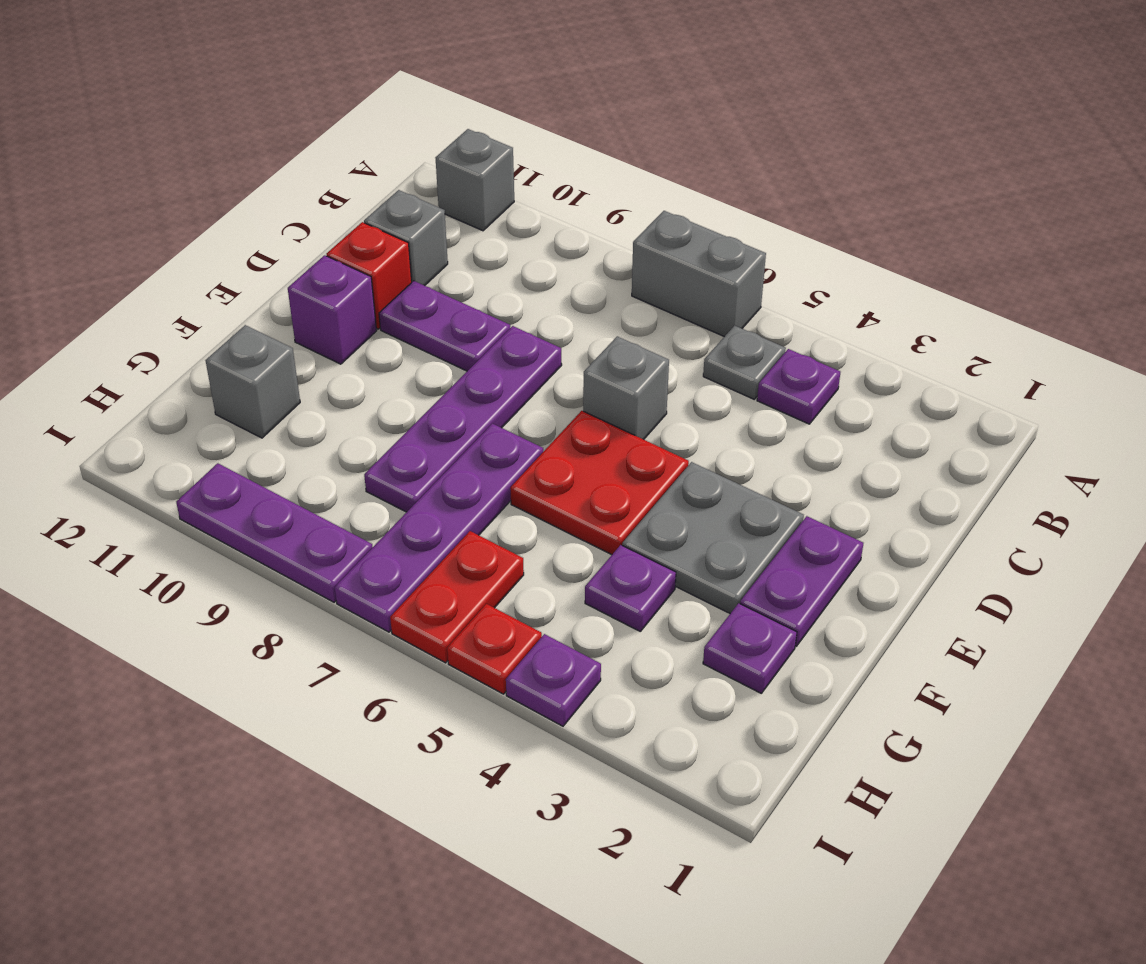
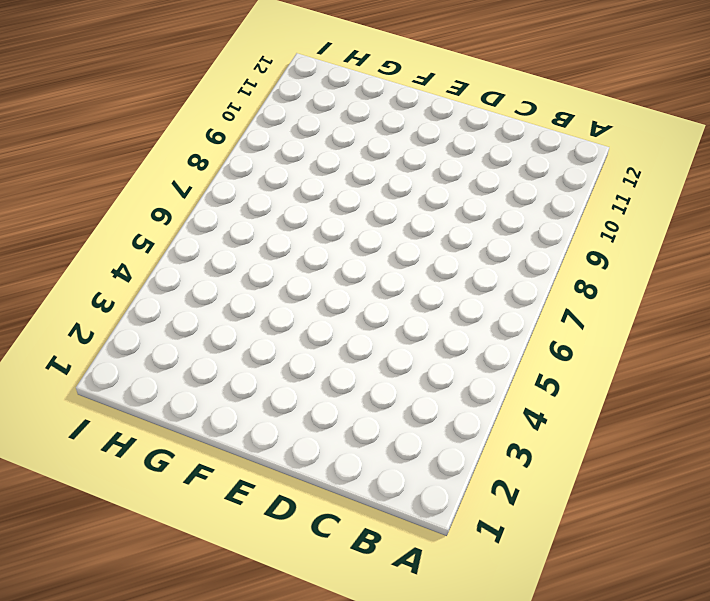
none -> grey 1x2 brick [632,211,766,337]
none -> grey 1x1 brick [436,129,514,231]
none -> purple 1x1 plate [757,349,840,424]

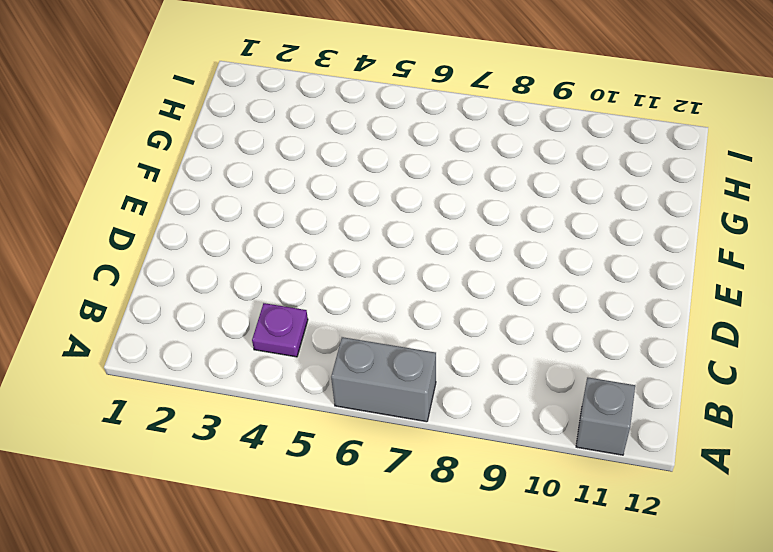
none -> grey 1x1 plate [703,326,786,399]
none -> grey 1x1 brick [364,190,448,286]
none -> grey 1x1 brick [583,337,669,439]

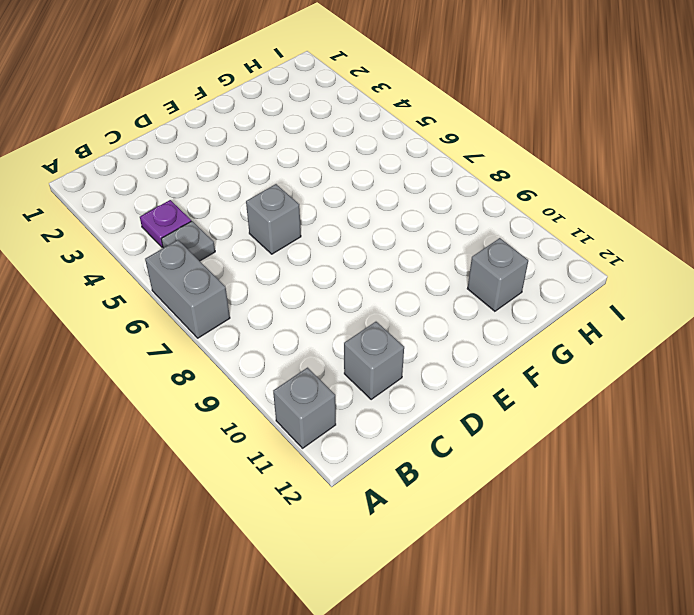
none -> purple 1x4 plate [364,326,562,512]
none -> purple 1x2 plate [379,281,510,371]
none -> red 1x1 brick [327,222,412,329]

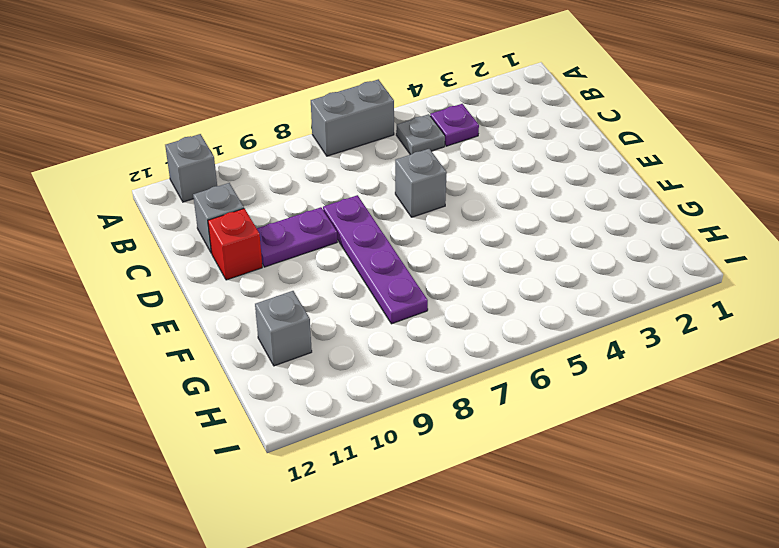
none -> purple 1x2 plate [740,516,863,646]
none -> grey 2x2 plate [622,462,804,613]
none -> red 2x2 plate [510,411,689,555]

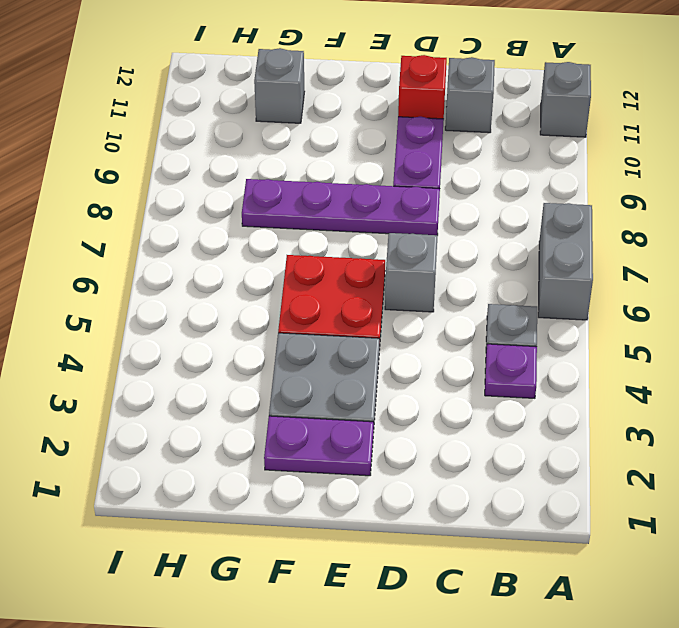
none -> purple 1x1 brick [288,255,377,364]
none -> purple 1x4 plate [335,424,543,632]
none -> purple 1x1 plate [703,603,797,693]

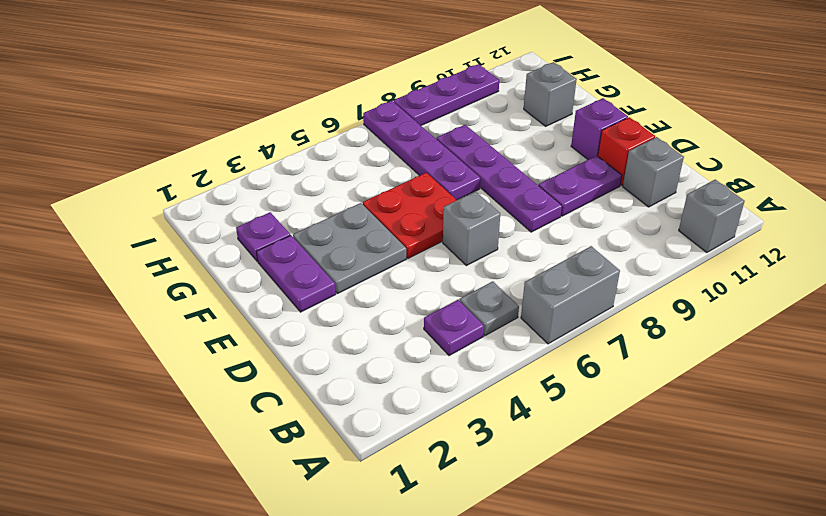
none -> purple 1x1 plate [585,545,676,631]
none -> red 1x2 plate [390,531,524,663]
none -> purple 1x1 plate [506,634,601,726]

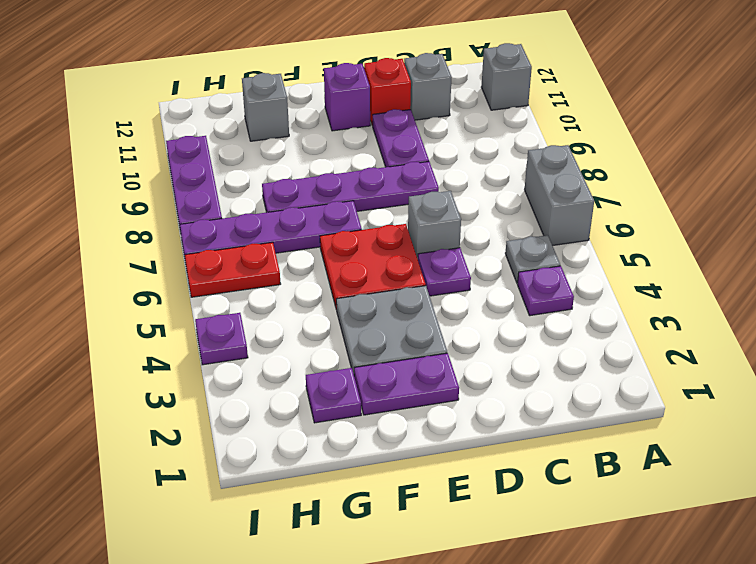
purple 1x1 plate [418,248,471,296] -> purple 1x1 plate moved to [585,545,676,631]
none -> red 1x1 plate [447,604,542,694]

